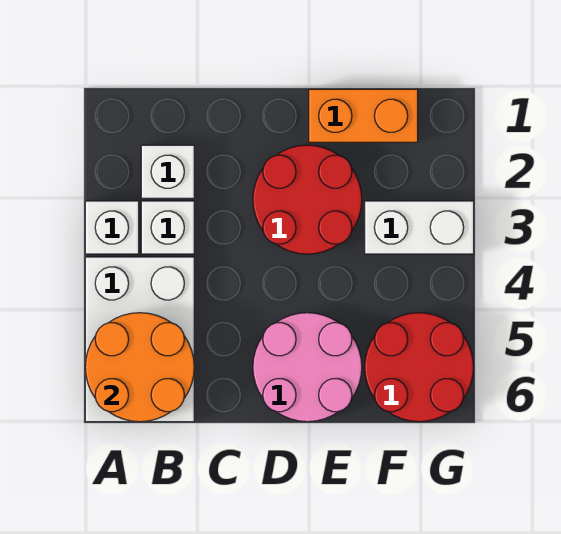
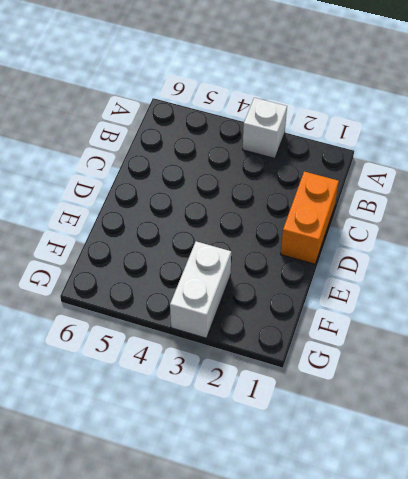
orange 1x2 brick [281,172,339,264] -> orange 1x2 brick moved to [309,89,418,142]
none -> white 2x3 brick [85,257,194,422]
none -> white 1x1 brick [141,145,194,198]

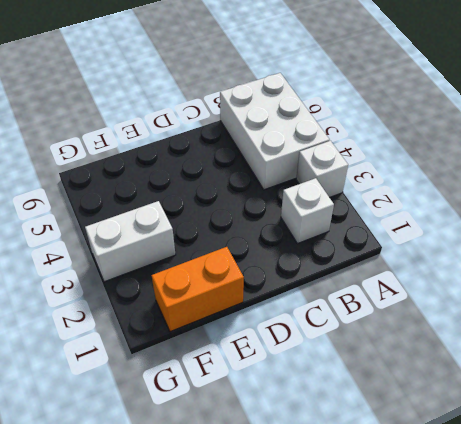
none -> white 1x1 brick [141,201,194,254]
none -> red 2x2 round brick [253,145,362,254]

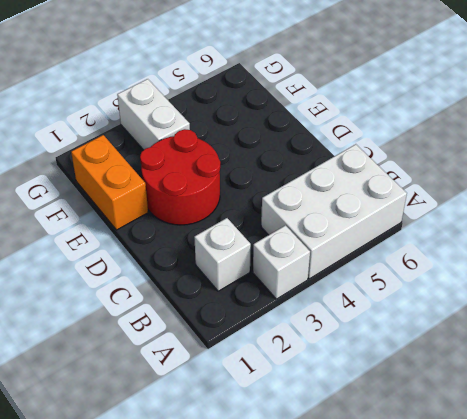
none -> white 1x1 brick [141,201,194,254]
none -> pink 2x2 round brick [253,313,362,422]

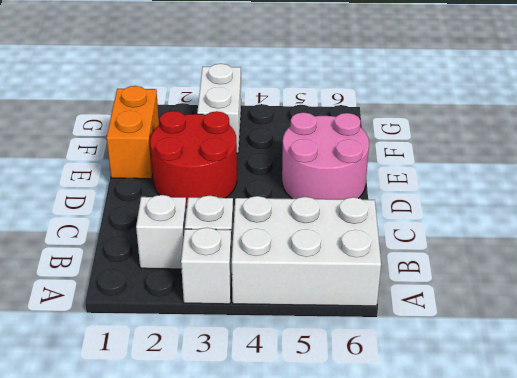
none -> red 2x2 round brick [365,313,473,422]
none -> orange 2x2 round brick [85,313,194,422]

